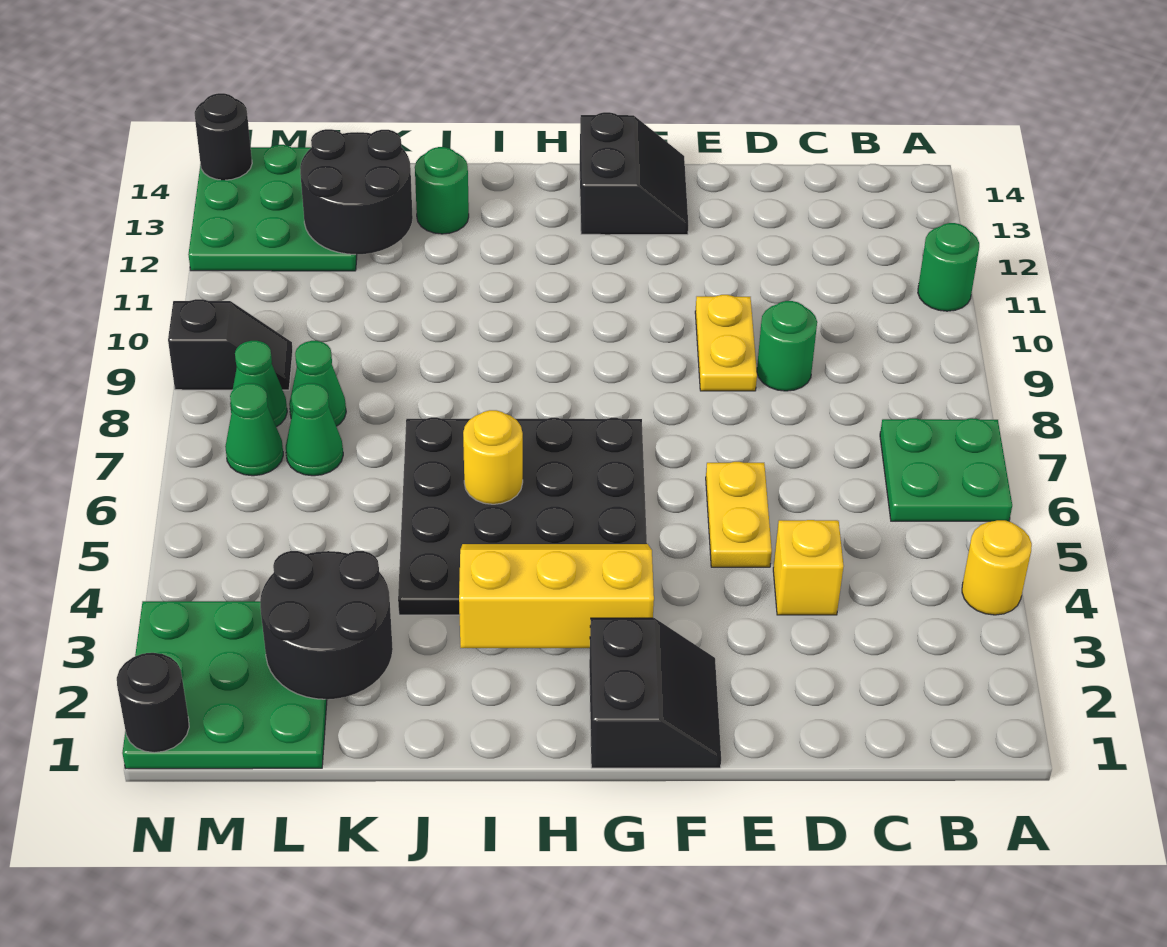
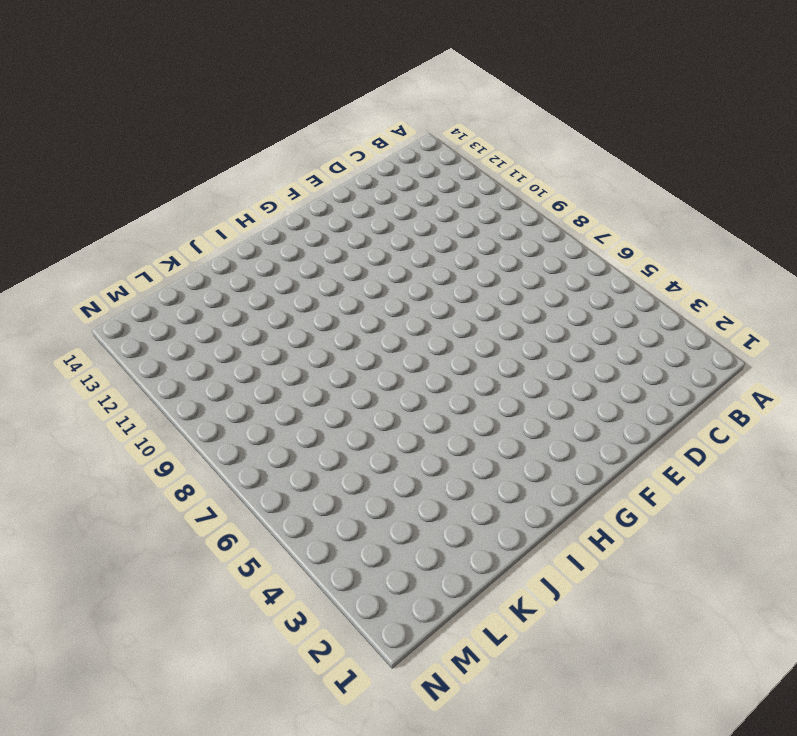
none -> yellow 1x1 round brick [962,520,1032,615]
none -> green 2x2 plate [880,418,1012,521]
none -> green 1x1 round brick [918,223,979,311]

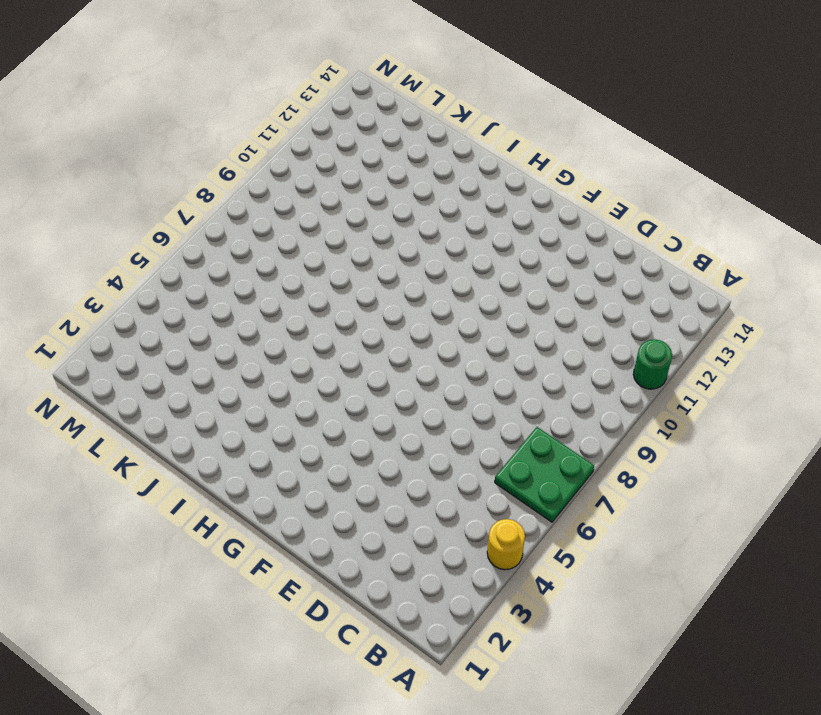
none -> yellow 1x1 brick [773,520,844,615]
none -> green 1x1 round brick [757,301,817,391]
none -> yellow 1x2 plate [706,462,772,567]

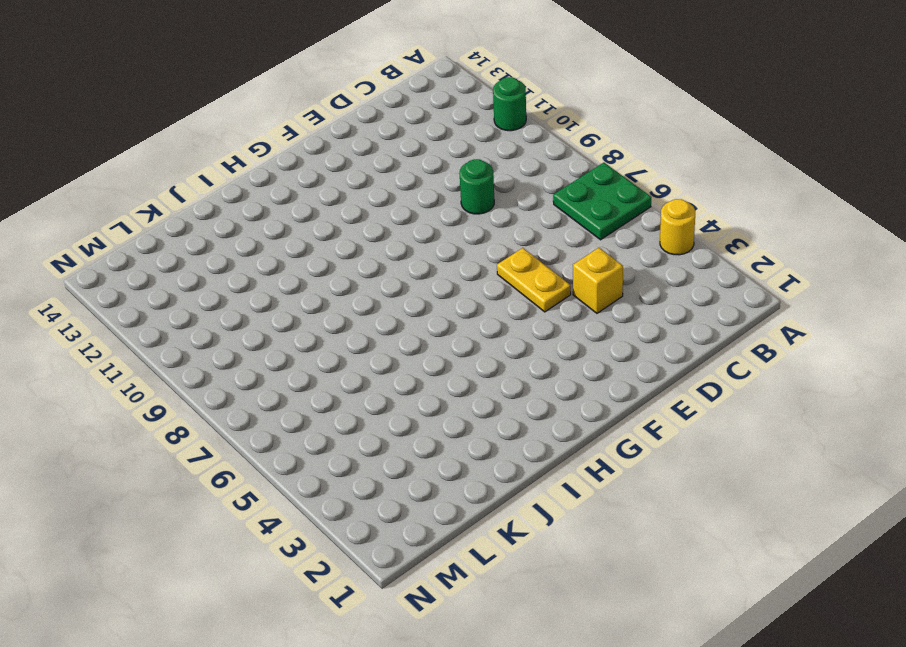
none -> yellow 1x2 plate [695,295,757,391]
none -> black 2x2 slope [589,618,721,768]
none -> black 2x2 slope [580,112,688,235]

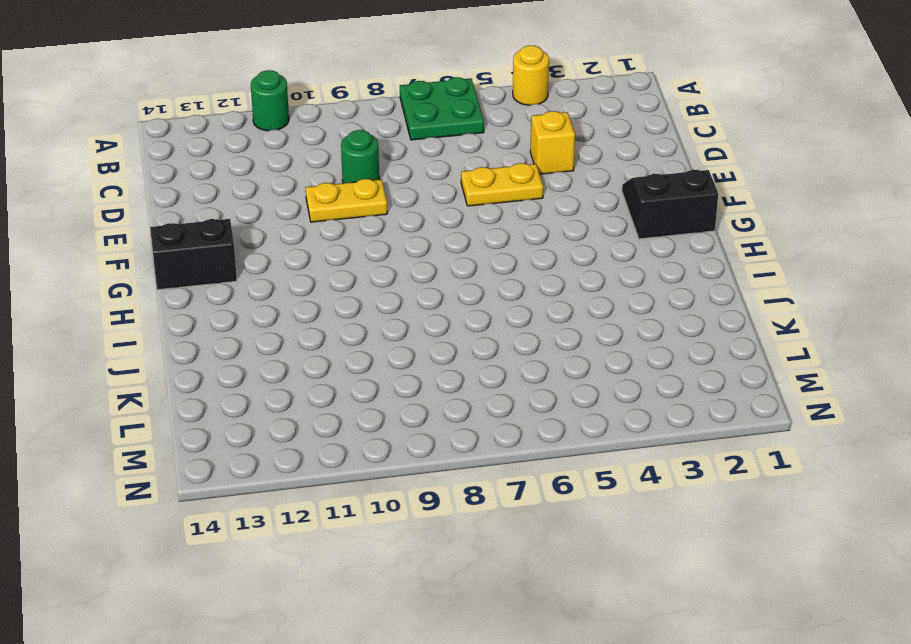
none -> black 4x4 plate [398,417,647,615]
none -> green 1x1 round brick [415,147,469,234]
none -> green 3x3 plate [122,601,327,769]

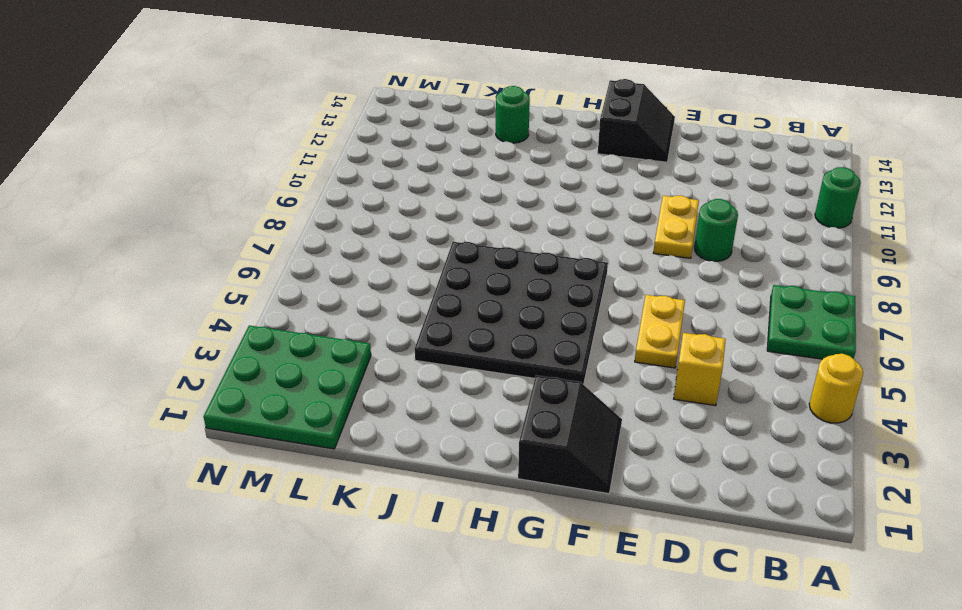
none -> green 1x1 cone [286,383,343,476]
none -> green 1x1 cone [289,341,346,426]
none -> green 3x3 plate [188,145,357,271]

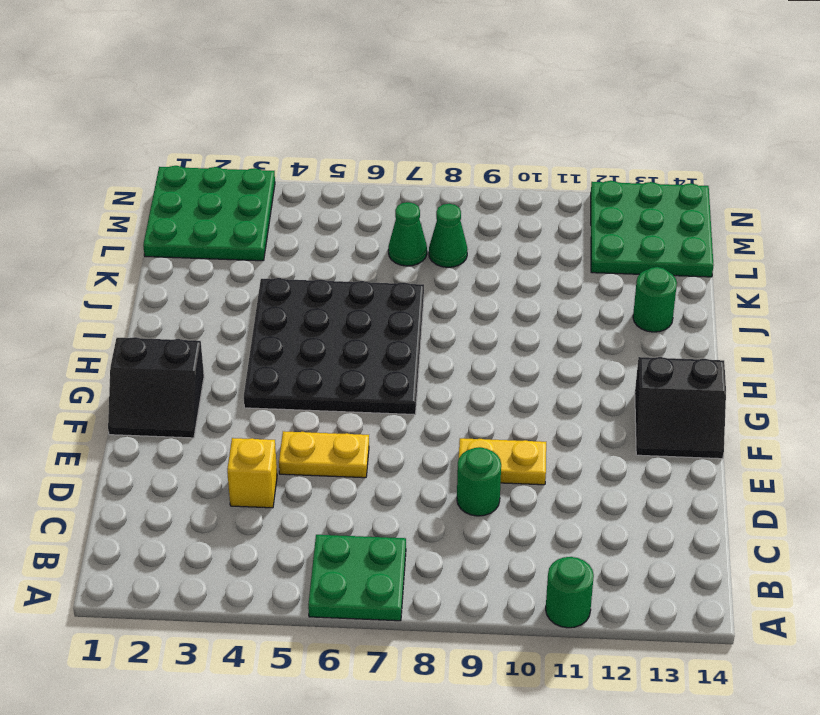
none -> yellow 1x1 round brick [962,520,1032,615]
none -> green 1x1 cone [225,383,283,476]
none -> green 1x1 cone [230,341,287,427]

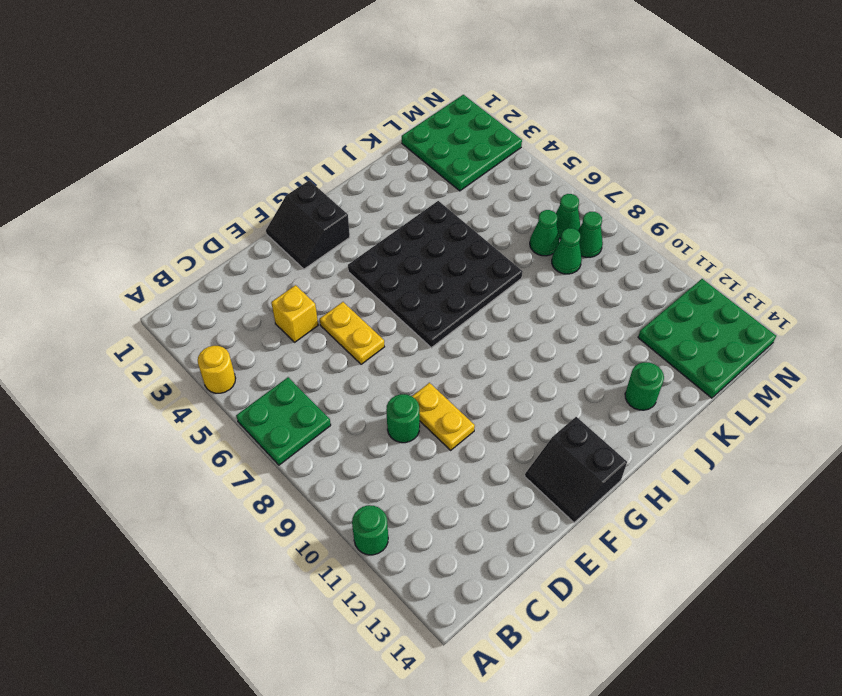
none -> black 1x2 slope [168,299,293,390]
none -> yellow 2x3 slope [459,544,654,648]
none -> yellow 1x1 round brick [463,410,523,504]

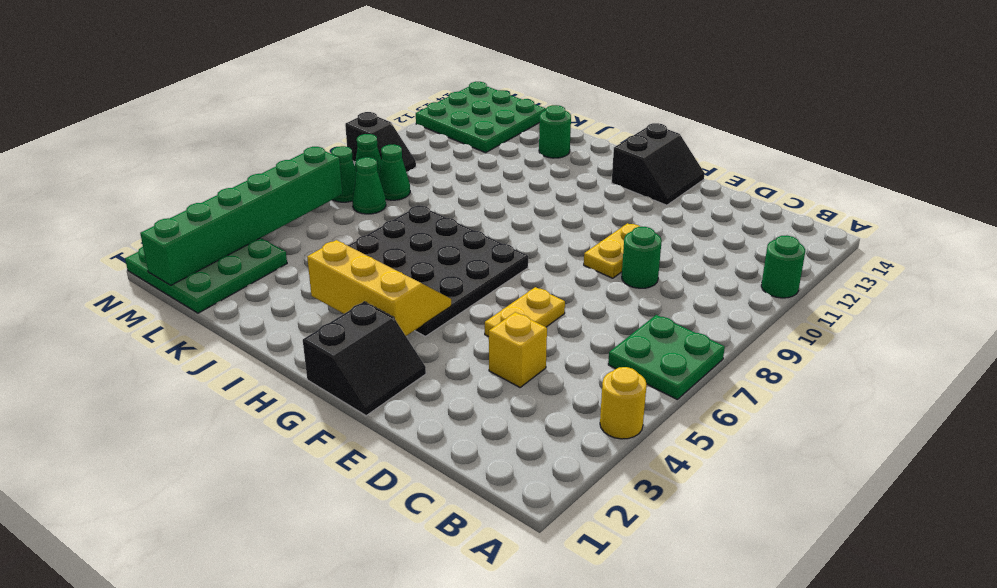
green 1x6 brick [140,147,342,285] -> none
none -> yellow 1x1 round brick [463,410,523,504]
none -> black 2x2 round brick [260,551,393,699]
none -> black 2x2 round brick [300,129,413,255]

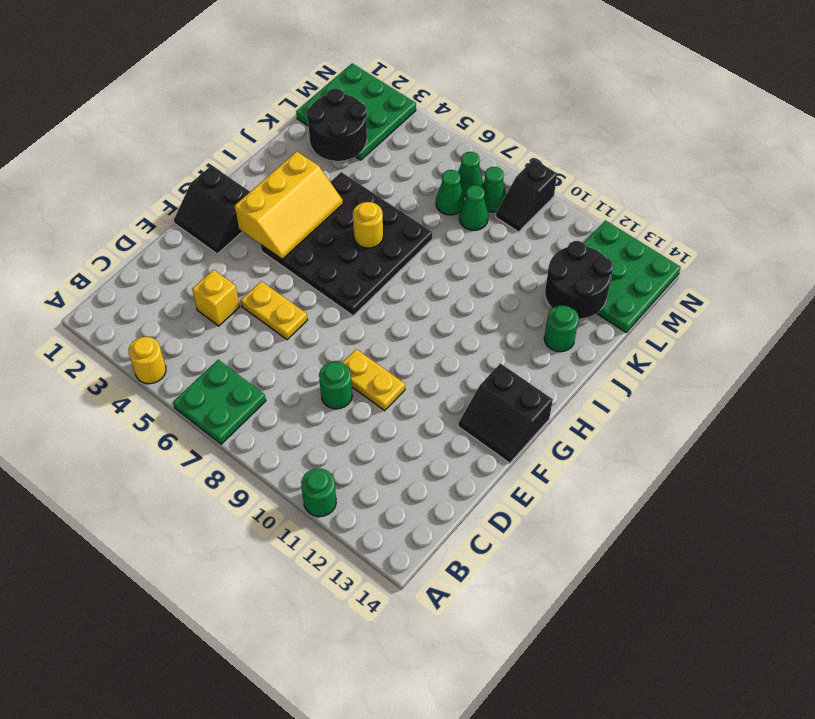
none -> black 1x1 round brick [117,653,189,753]
none -> black 1x1 round brick [195,93,252,180]

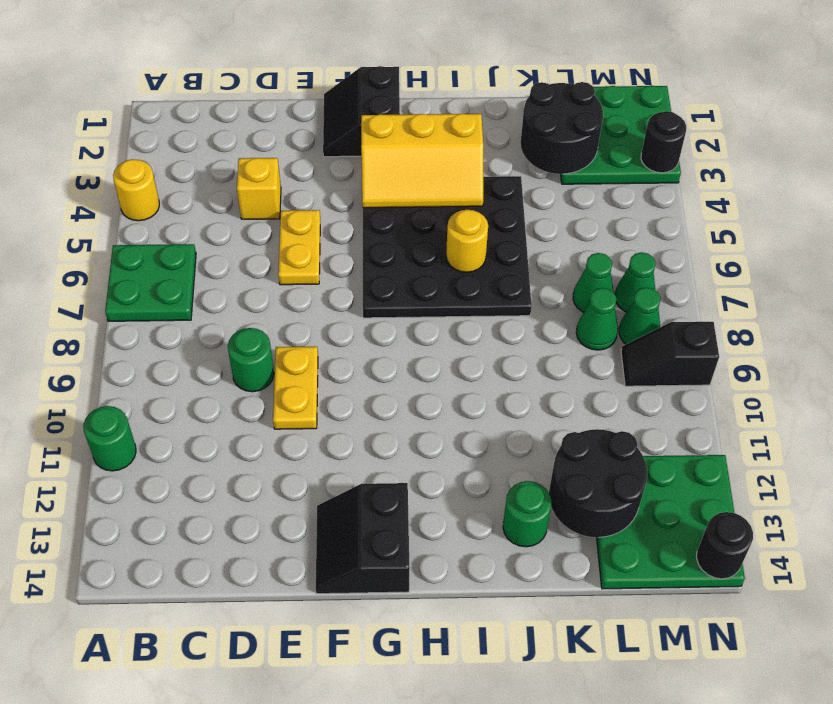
black 1x1 round brick [641,111,686,173] -> black 1x1 round brick moved to [117,653,189,753]

